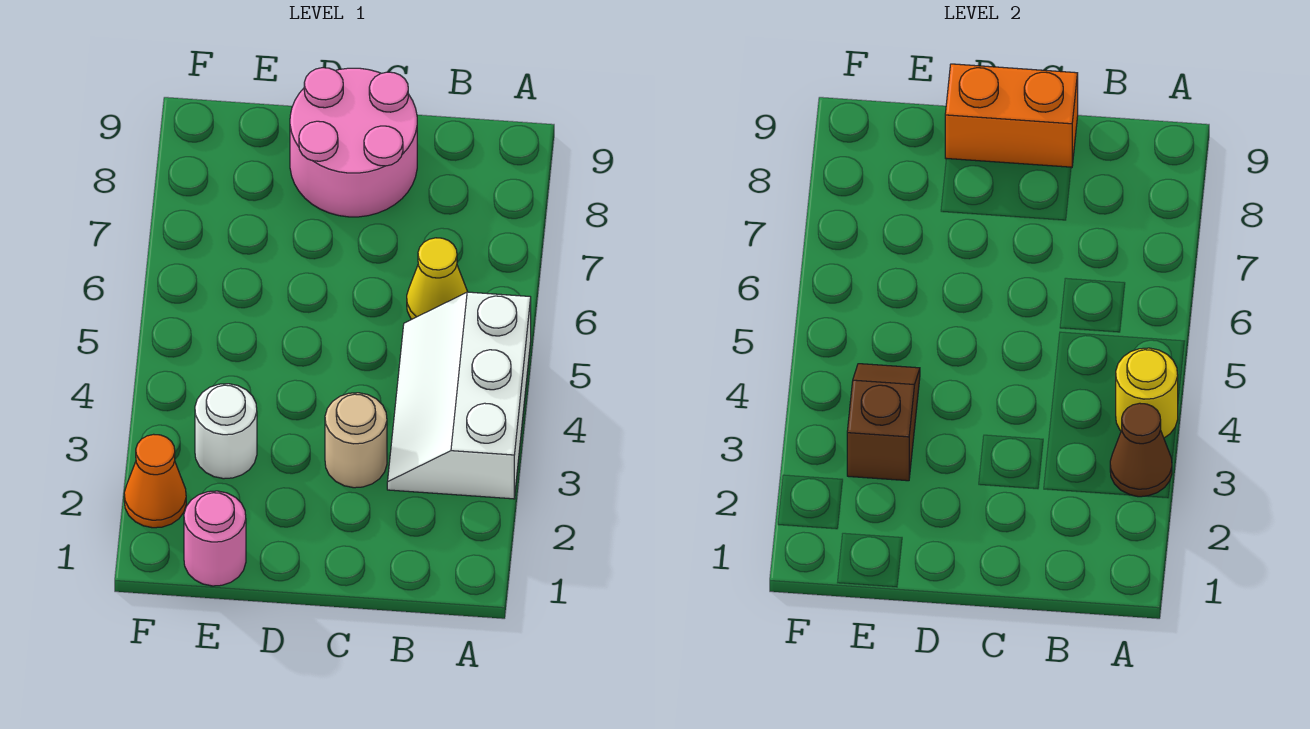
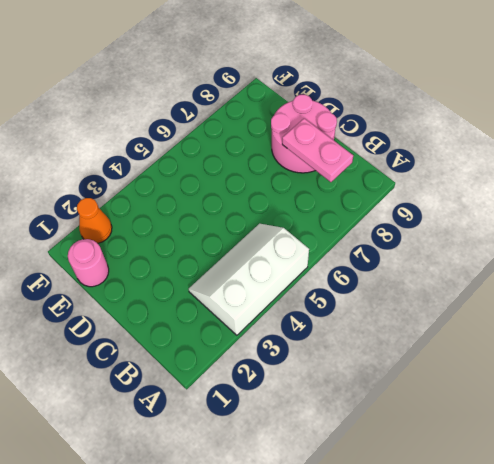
pink 1x2 plate [282,118,353,182] -> none
none -> yellow 1x1 cone [407,238,468,319]
none -> tan 1x1 round brick [325,393,387,488]

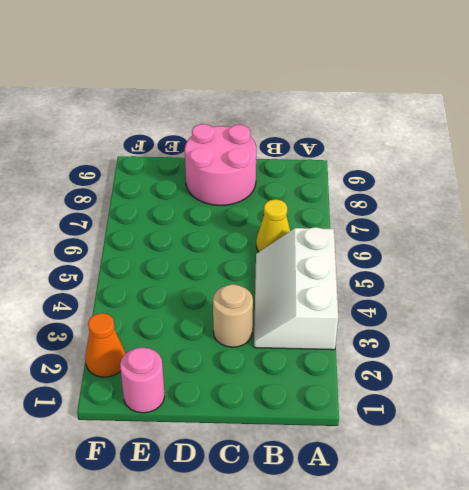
none -> white 1x1 round brick [195,384,257,479]
none -> brown 1x1 cone [1110,403,1172,497]

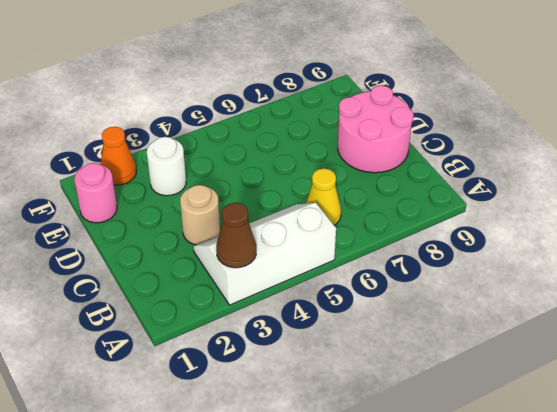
none -> yellow 1x1 round brick [1116,348,1178,438]
none -> orange 1x2 brick [945,64,1078,168]

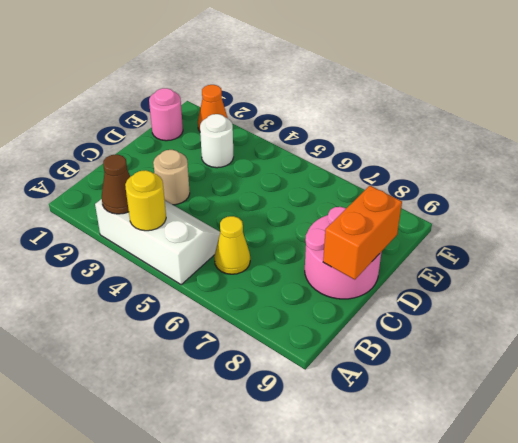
none -> brown 1x2 slope [847,364,920,481]

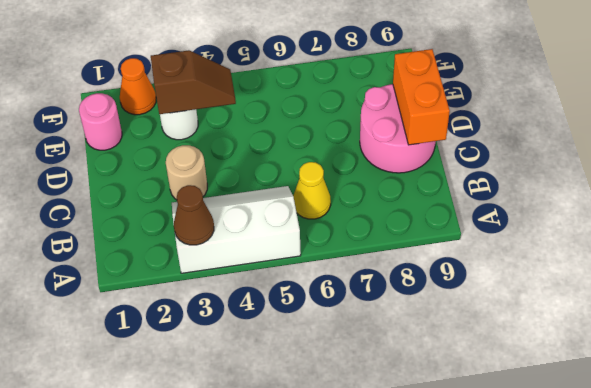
none -> yellow 1x1 round brick [1116,348,1178,438]

